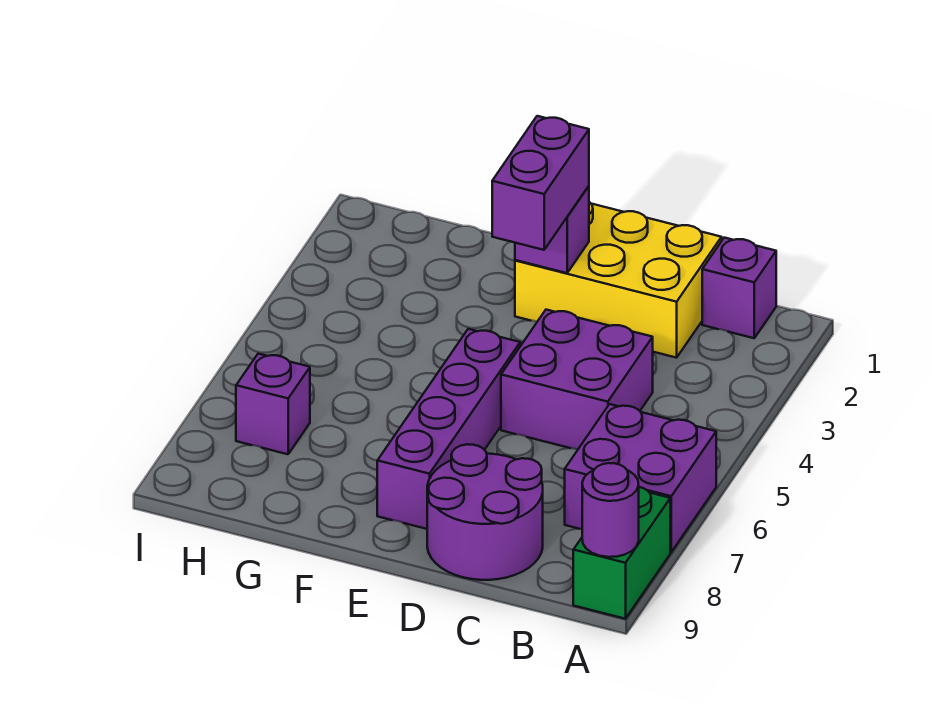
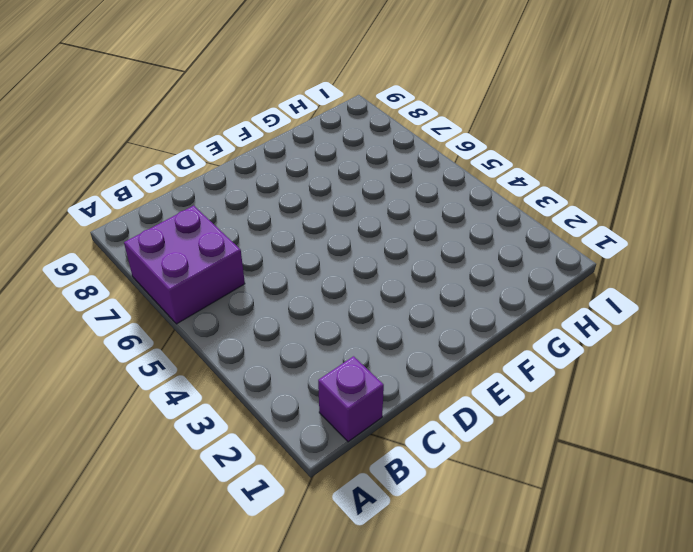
none -> green 1x2 brick [573,487,670,619]
none -> yellow 2x3 brick [515,202,722,358]

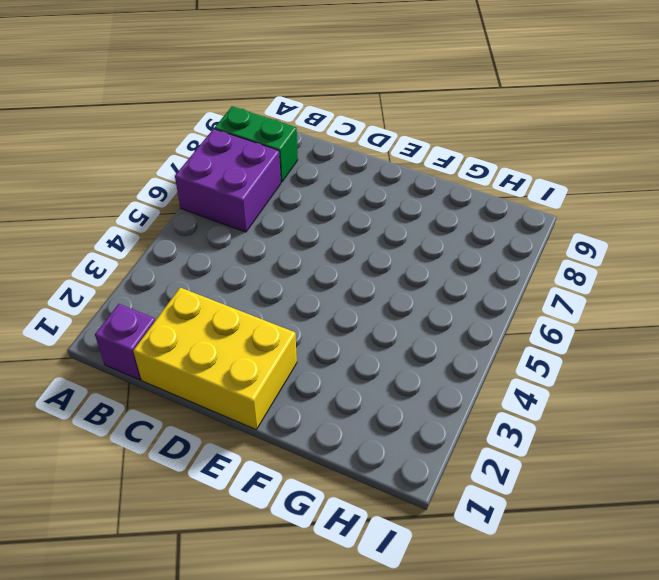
green 1x2 brick [214,106,298,182] -> green 1x2 brick turned to [573,487,670,619]
none -> purple 2x2 brick [501,310,653,449]
none -> purple 2x2 round brick [427,444,543,580]

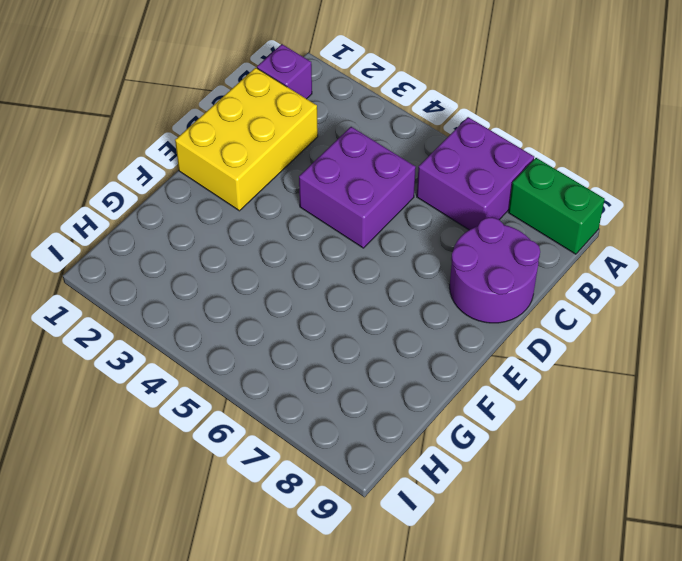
none -> purple 1x4 brick [377,329,520,529]
none -> purple 1x1 brick [236,354,310,454]

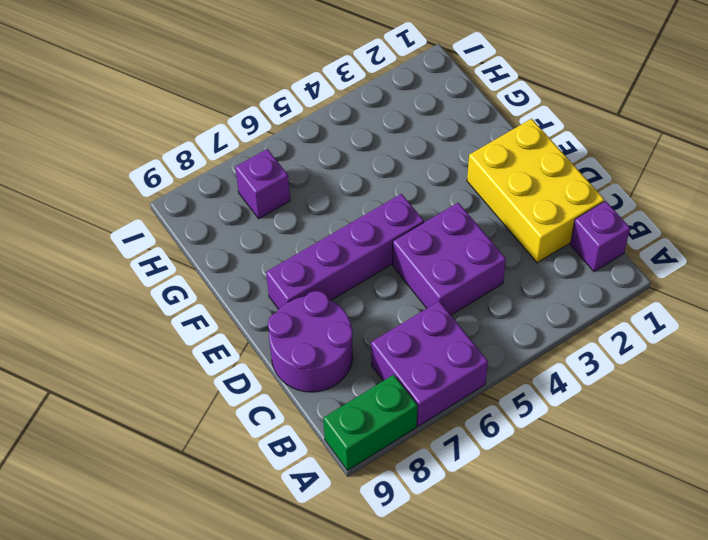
none -> purple 1x1 round brick [582,463,639,557]
none -> purple 1x1 brick [515,186,589,273]

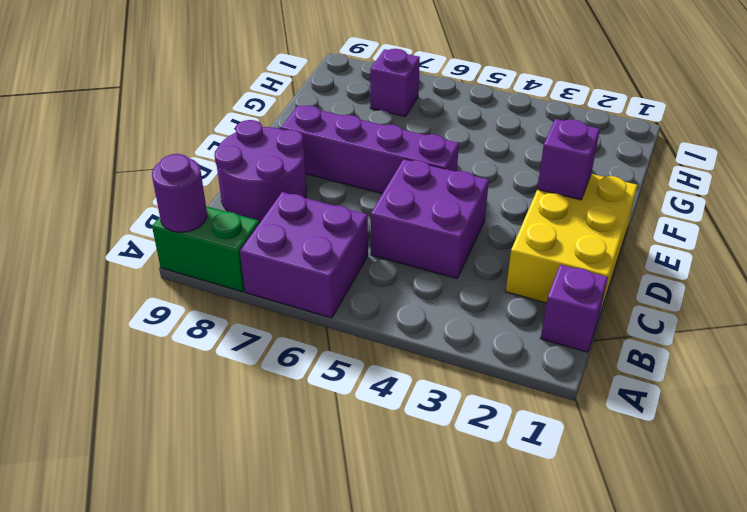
none -> purple 1x2 brick [492,116,589,250]

